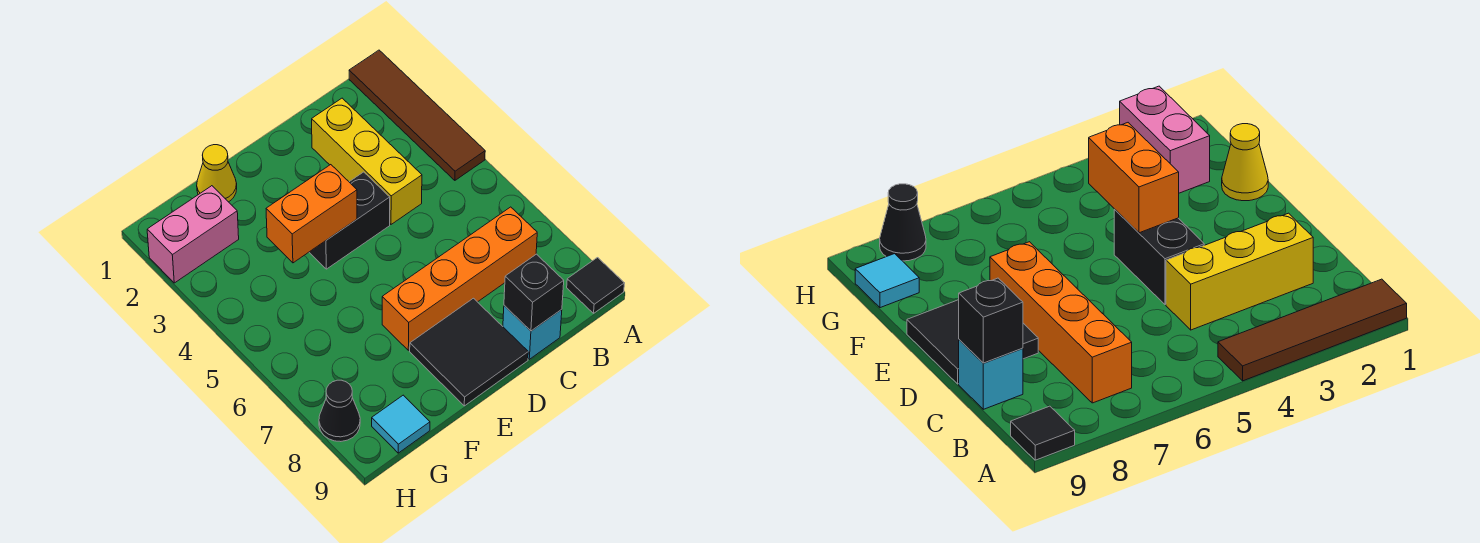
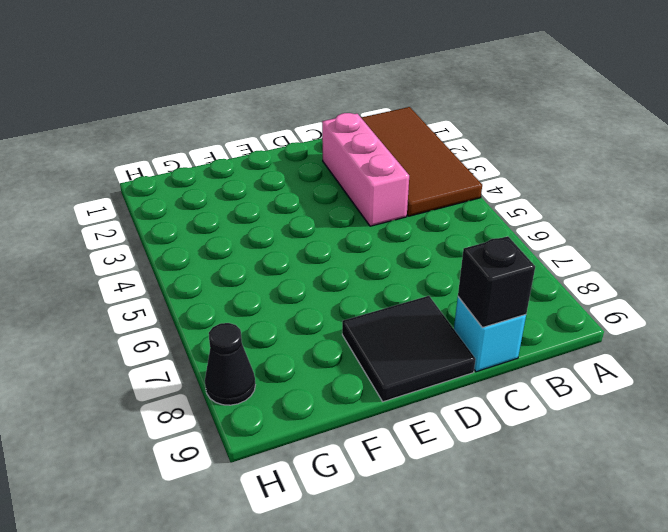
brown 2x4 tile [361,107,482,216] -> brown 1x4 tile [349,50,485,180]
pink 1x3 brick [322,113,409,226] -> yellow 1x3 brick [312,98,422,224]
none -> black 1x1 tile [567,258,624,313]
none -> orange 1x4 brick [382,207,537,350]
none -> black 1x2 brick [309,172,390,269]

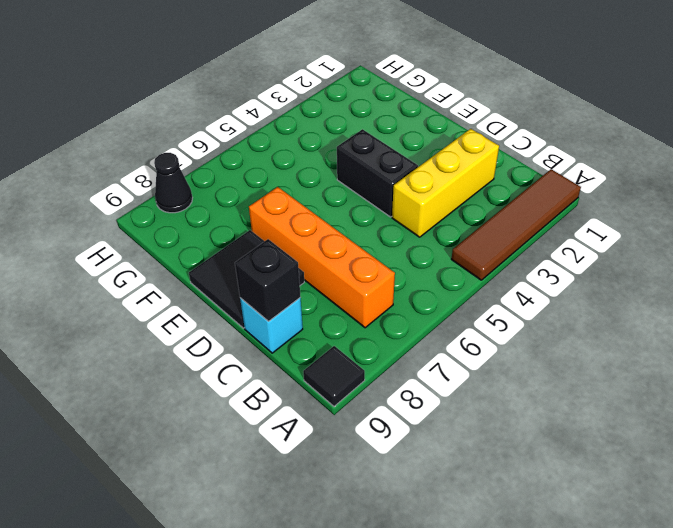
none -> yellow 1x1 cone [197,145,237,202]
none -> pink 1x2 brick [147,186,239,283]
none -> cyan 1x1 tile [372,395,430,453]

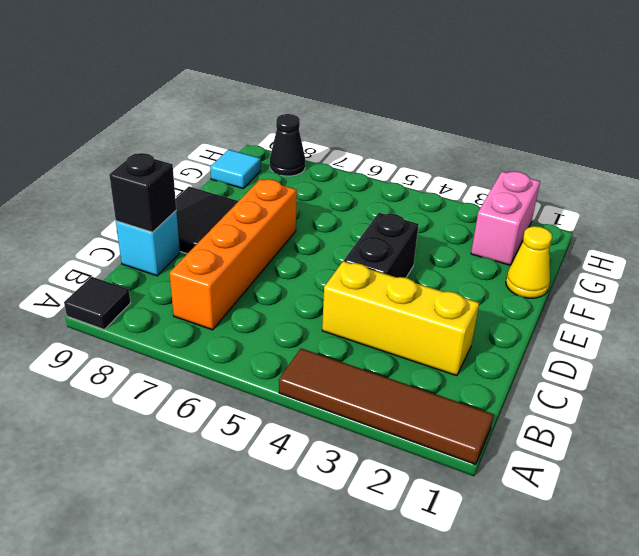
none -> orange 1x2 brick [266,165,357,263]

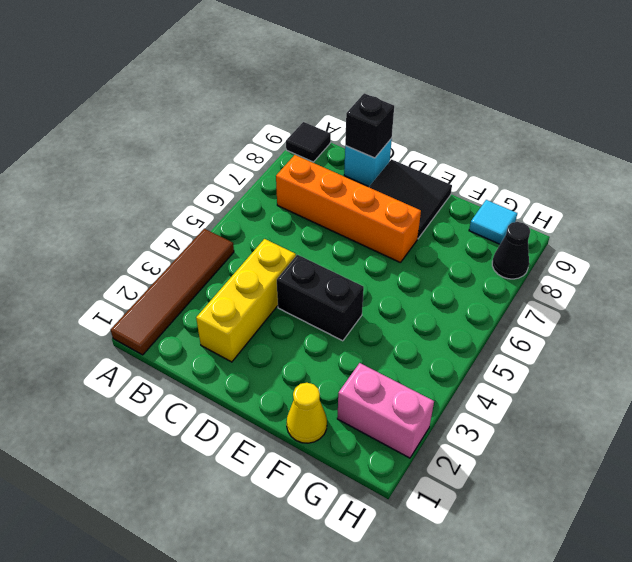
none -> orange 1x2 brick [266,165,357,263]

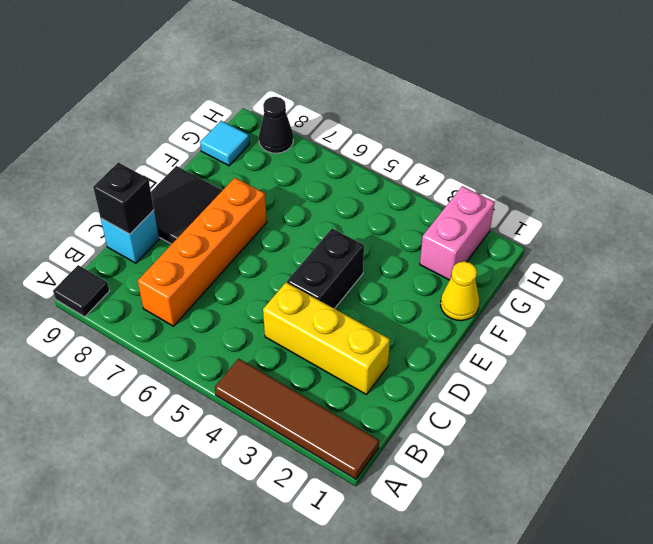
none -> orange 1x2 brick [266,165,357,263]

